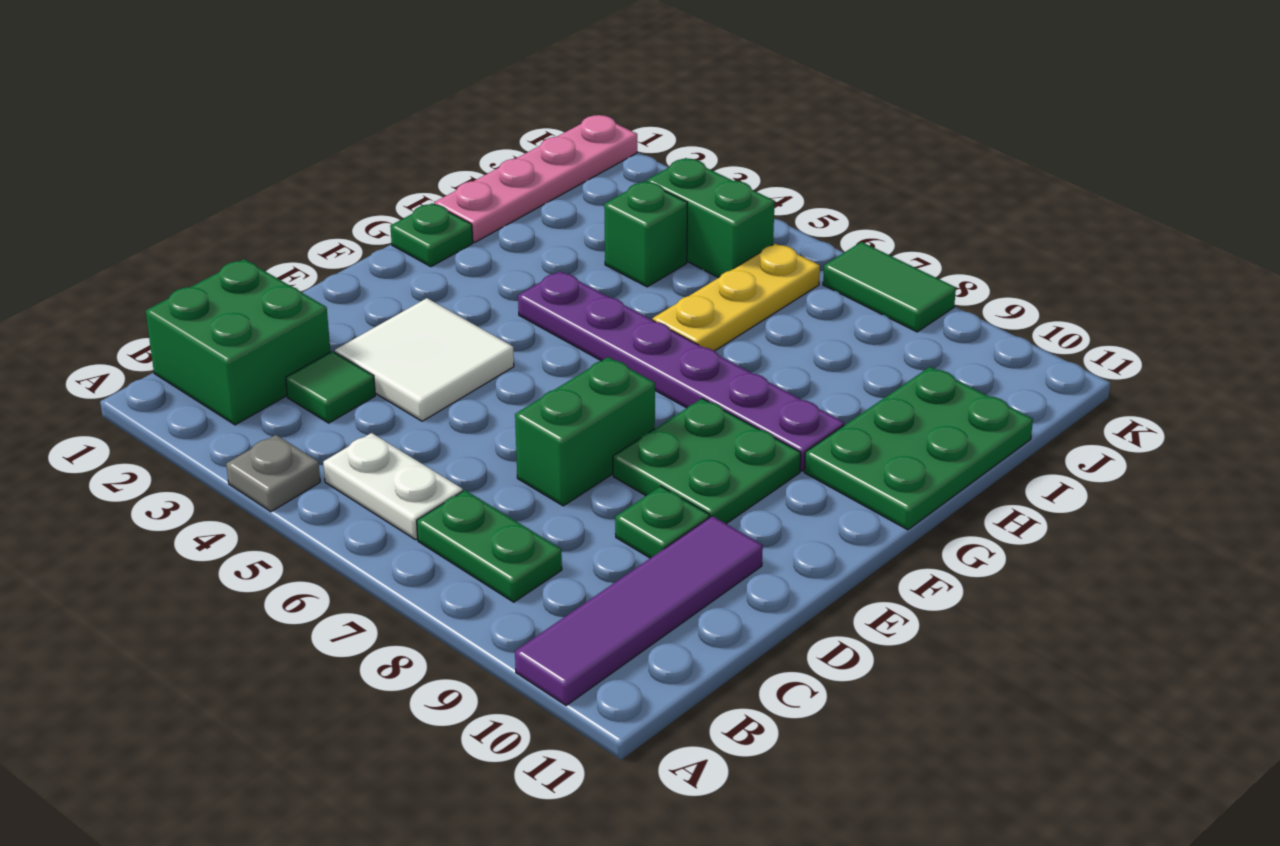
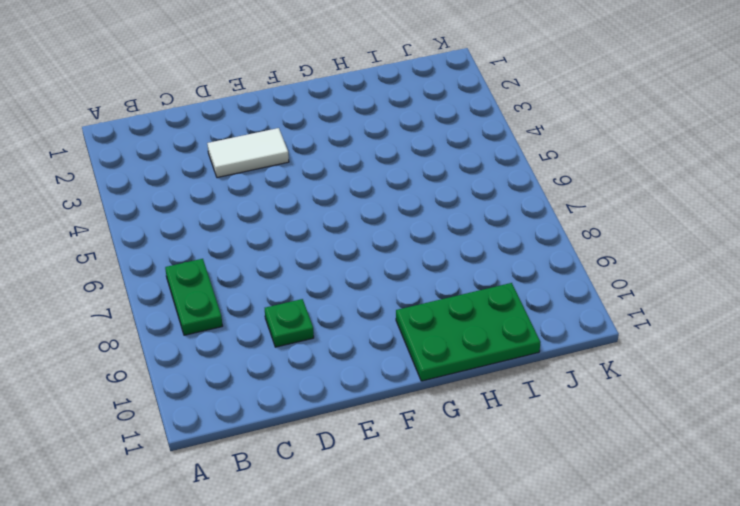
white 1x2 tile [207,128,289,178] -> white 2x2 tile [335,298,514,421]
none -> grey 1x1 plate [226,435,320,512]
none -> purple 1x4 tile [515,516,763,706]
none -> green 2x2 brick [146,259,330,425]

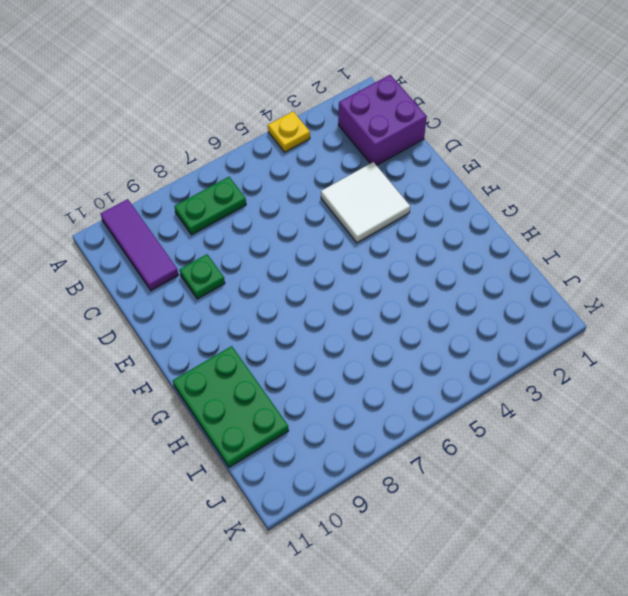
yellow 1x1 plate [268,112,310,152] -> grey 1x1 plate [226,435,320,512]
purple 1x3 tile [101,199,178,290] -> purple 1x4 tile [515,516,763,706]
purple 2x2 brick [338,75,427,165] -> green 2x2 brick [146,259,330,425]
none -> white 1x2 plate [323,433,463,540]
none -> green 1x1 tile [286,351,375,423]
none -> green 1x2 brick [515,357,655,506]

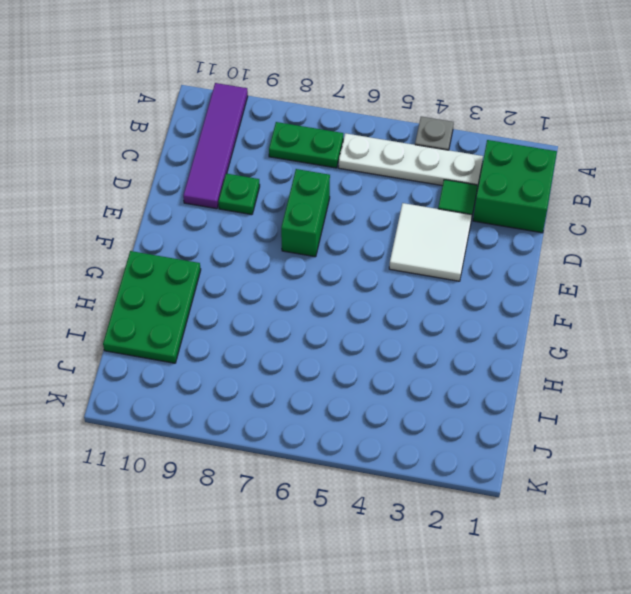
white 1x4 plate [338,133,483,186] -> white 1x2 plate [323,433,463,540]
none -> green 2x2 plate [613,398,801,524]
none -> green 1x1 plate [390,203,473,267]
none -> purple 1x6 plate [518,271,844,471]

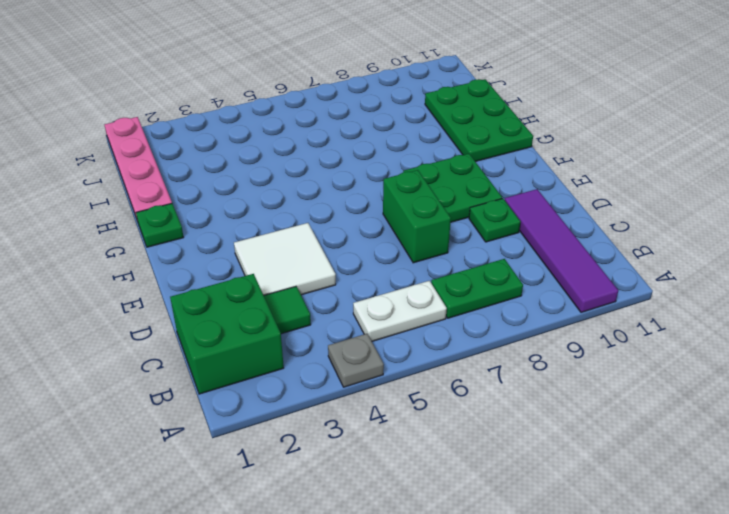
none -> purple 1x6 plate [518,271,844,471]
none -> yellow 1x3 plate [653,243,820,351]
none -> green 1x1 brick [604,181,688,287]

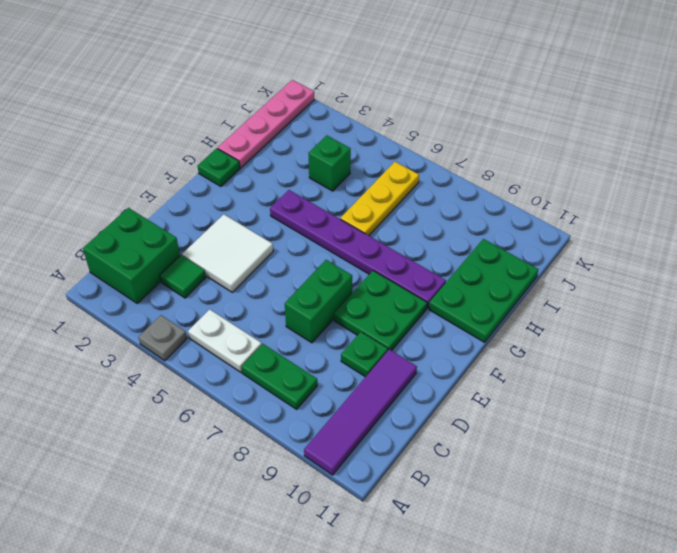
none -> green 1x2 brick [647,158,775,278]
none -> green 1x2 tile [823,242,956,332]

